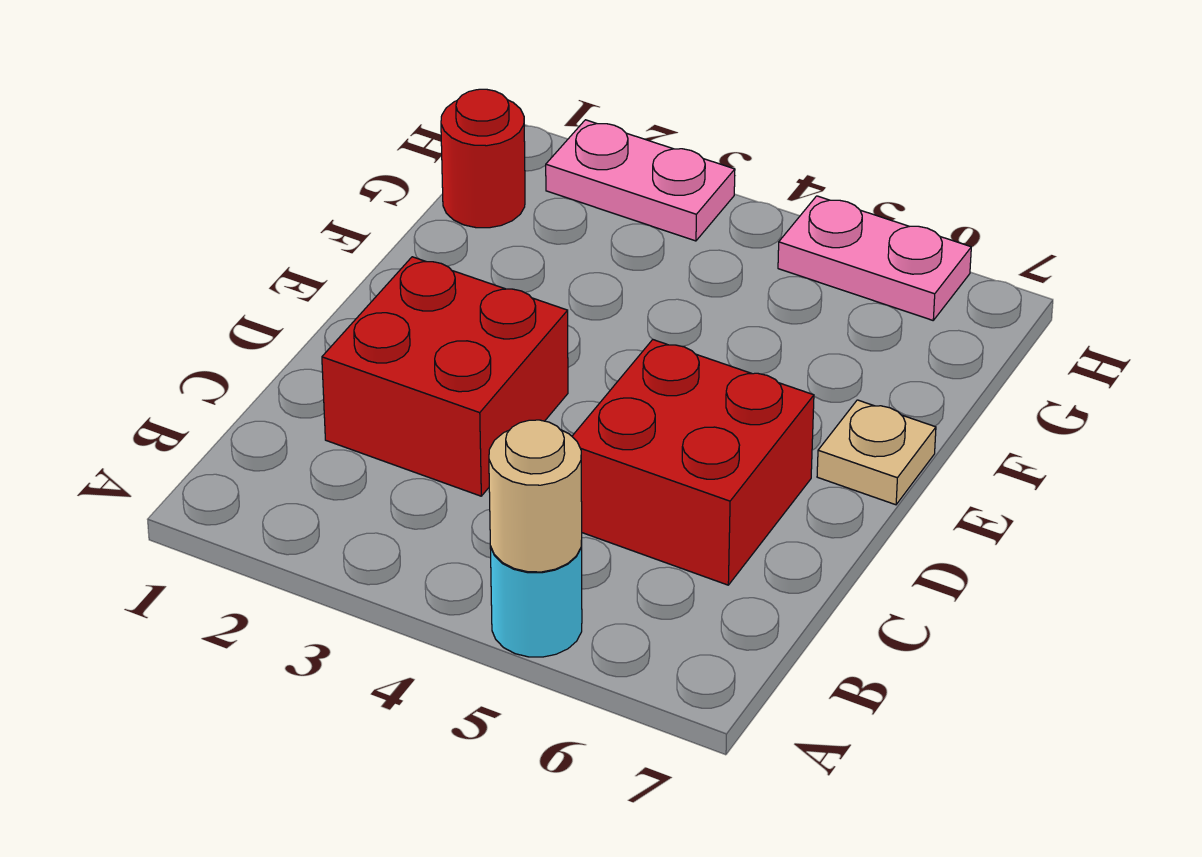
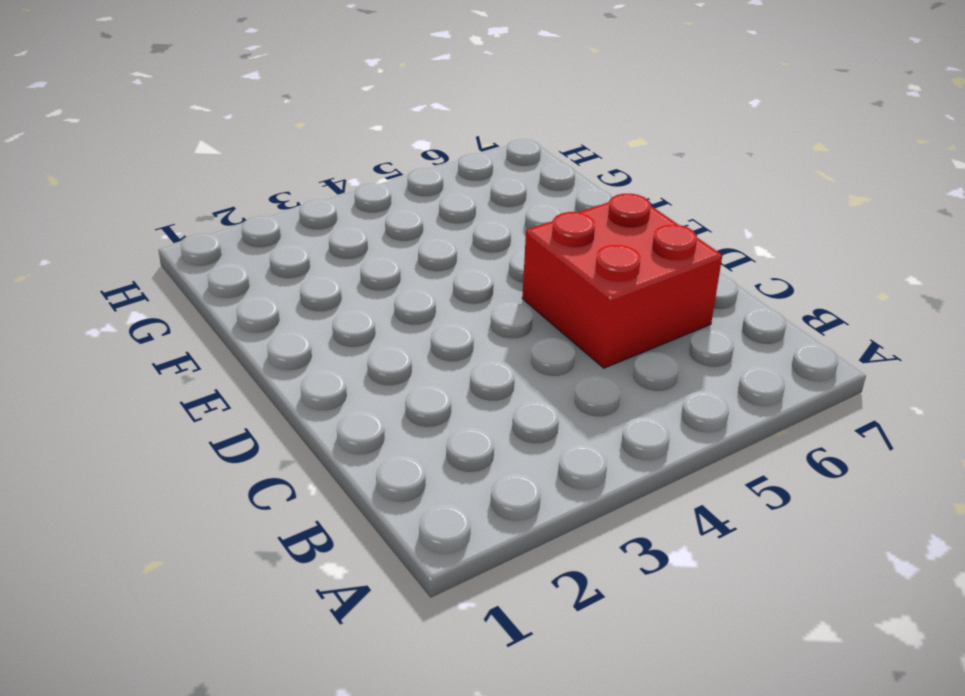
none -> cyan 1x1 round brick [490,540,582,657]
none -> red 2x2 brick [322,257,568,496]

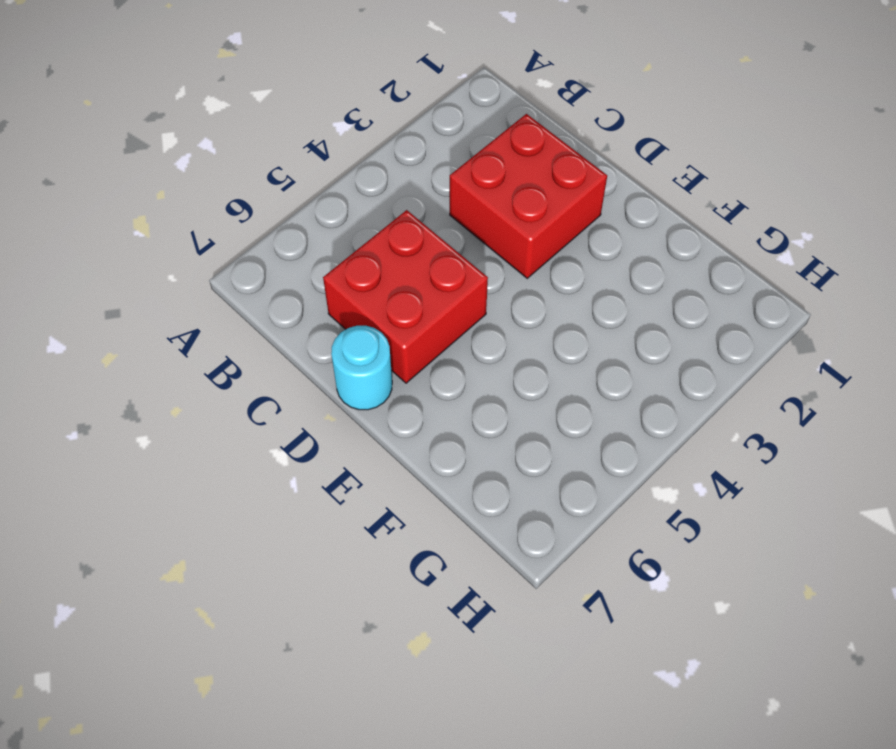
cyan 1x1 round brick [331,326,392,410] -> cyan 1x1 round brick moved to [490,540,582,657]
none -> tan 1x1 plate [817,400,936,505]
none -> red 1x1 round brick [441,89,525,228]

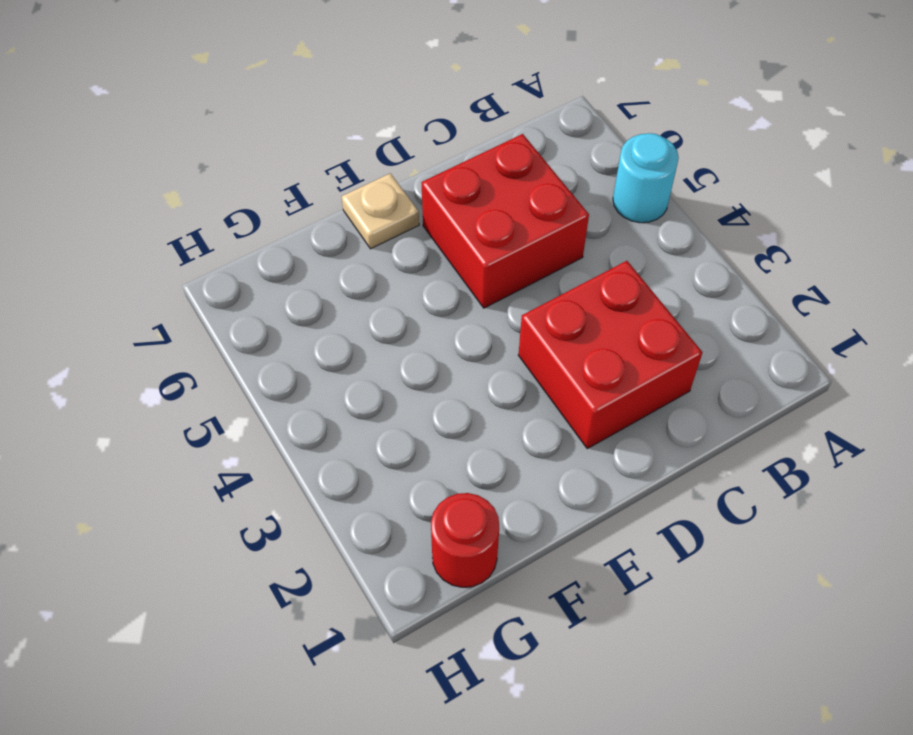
none -> pink 1x2 plate [546,120,735,241]
none -> pink 1x2 plate [778,196,971,320]

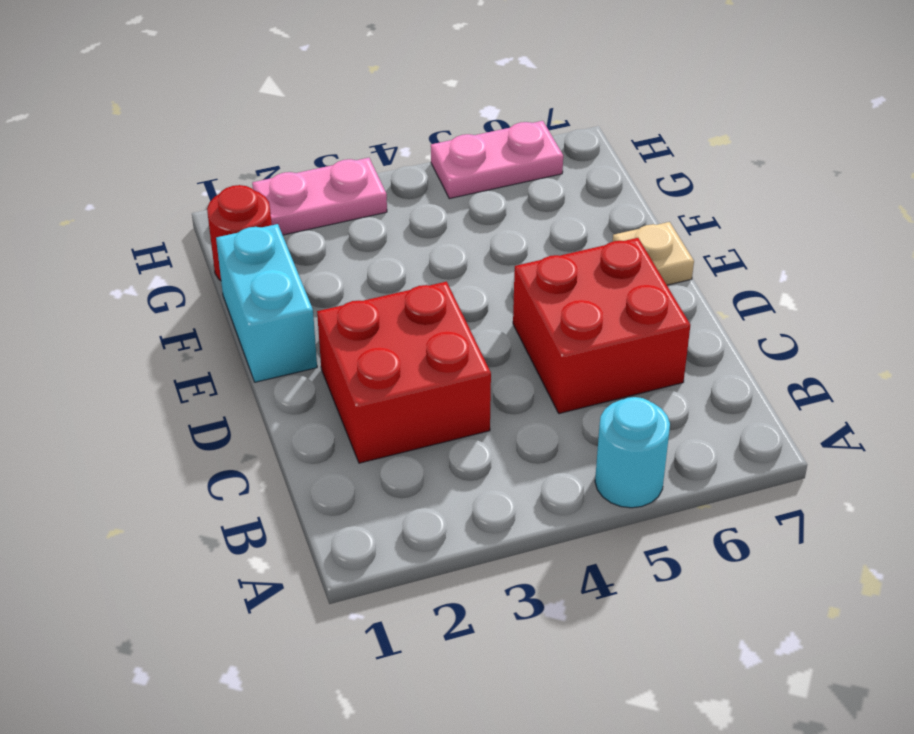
cyan 1x2 brick [216,224,317,382] -> none
none -> tan 1x1 round brick [489,420,582,572]

